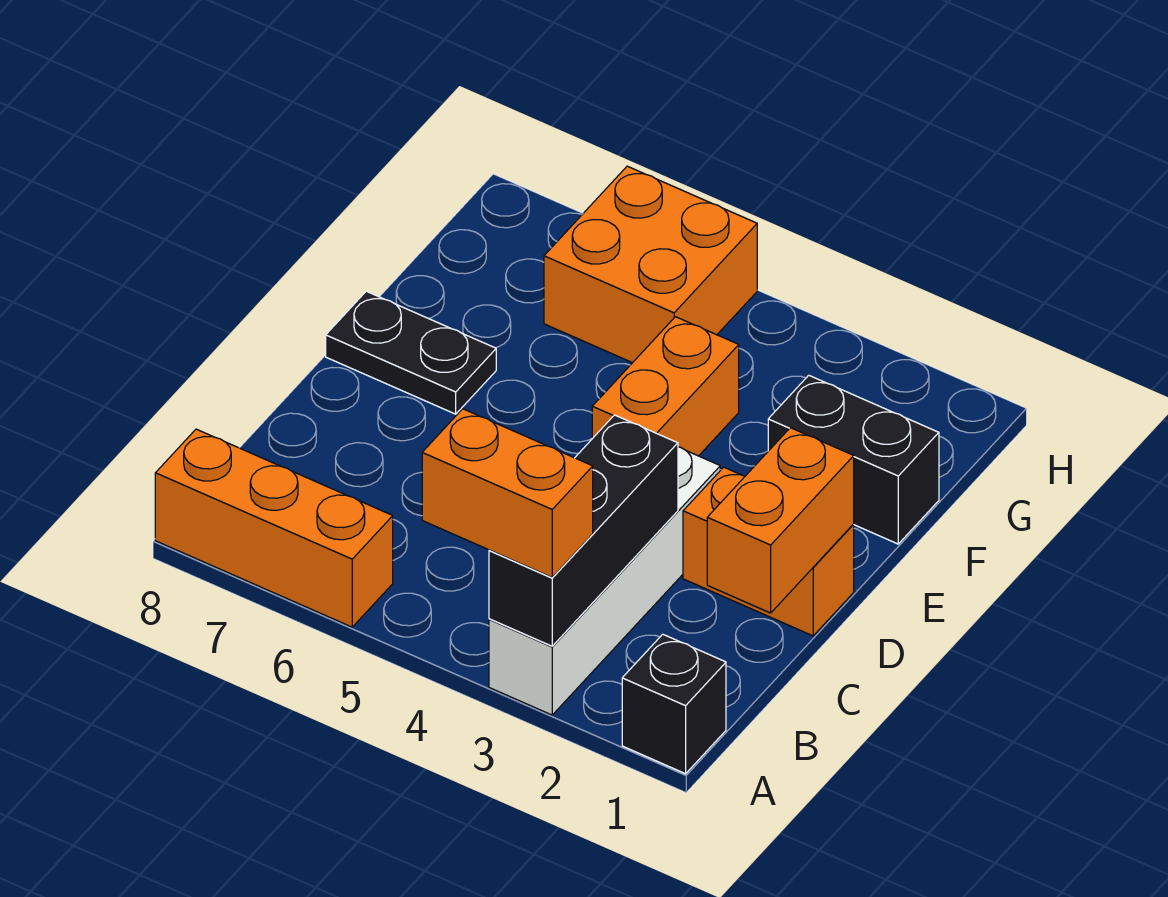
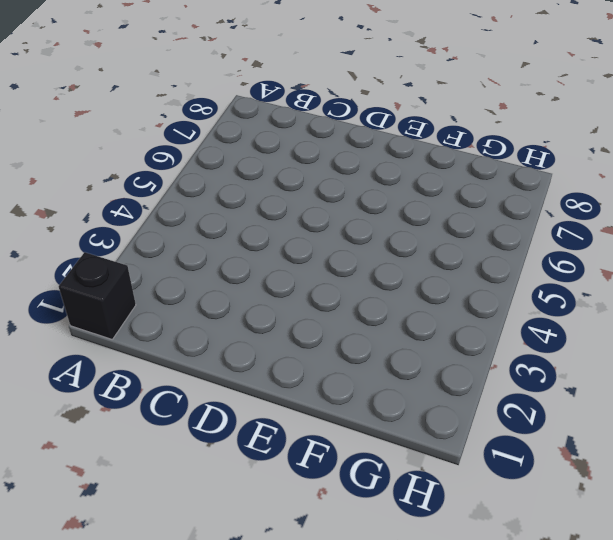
none -> white 1x4 brick [489,447,720,715]
none -> orange 1x3 brick [155,429,393,627]

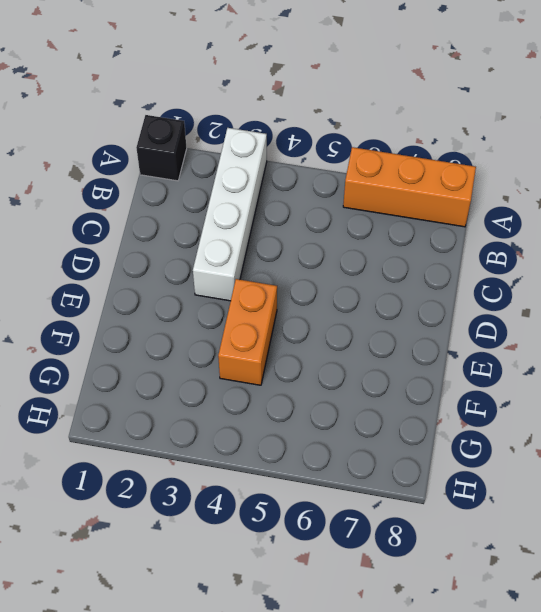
none -> orange 1x2 brick [683,467,854,636]
none -> black 1x2 plate [326,291,496,414]

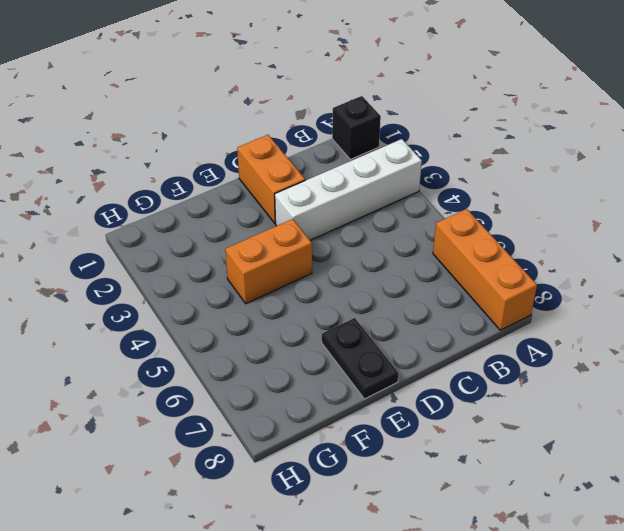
none -> black 1x2 brick [768,375,939,544]
none -> orange 2x2 brick [544,166,757,363]

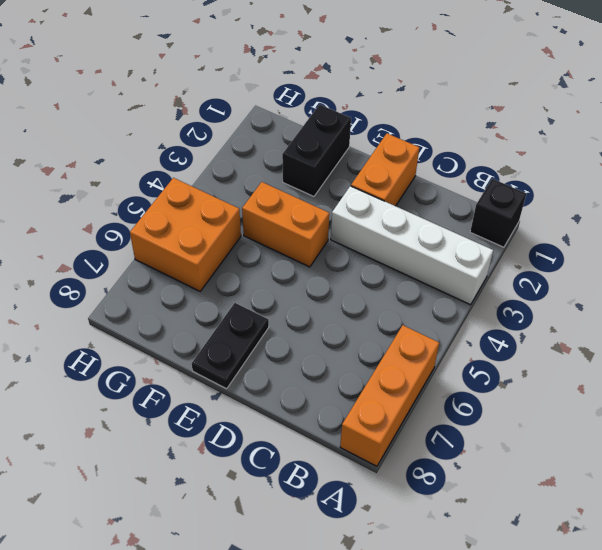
none -> black 1x3 brick [489,415,678,646]
none -> orange 1x2 brick [707,428,854,613]

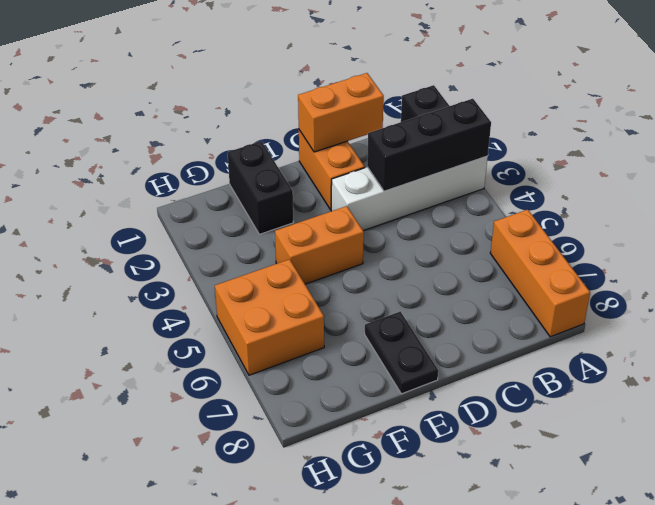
none -> orange 1x2 brick [422,409,593,577]

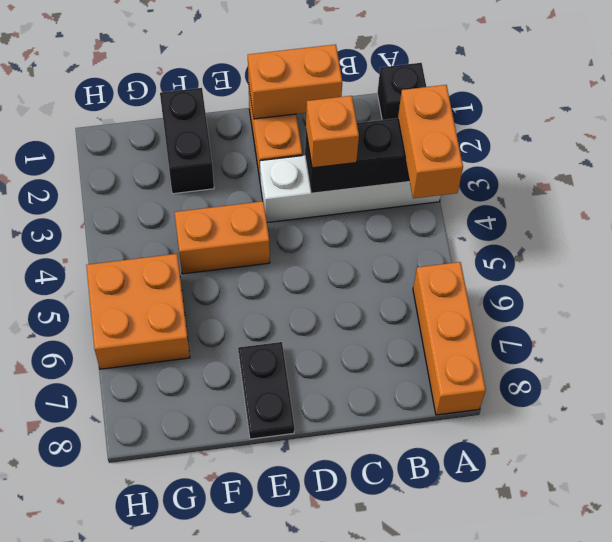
orange 1x1 brick [306,96,359,168] -> none

